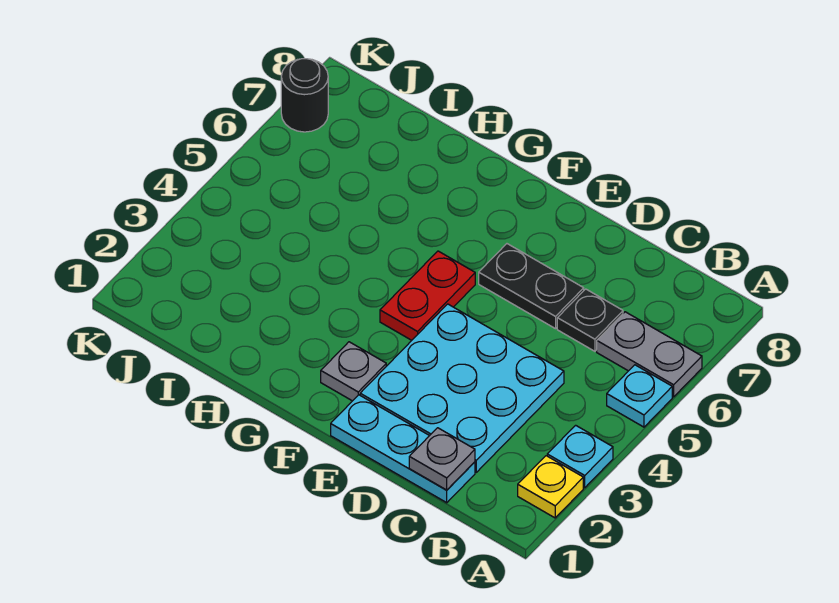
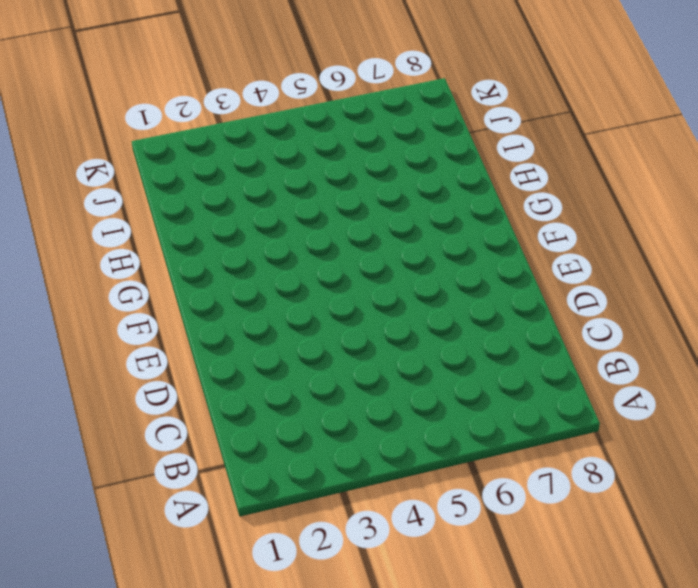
none -> yellow 1x1 plate [518,456,583,518]
none -> cyan 1x1 plate [547,425,613,488]
none -> cyan 1x1 plate [607,365,672,427]

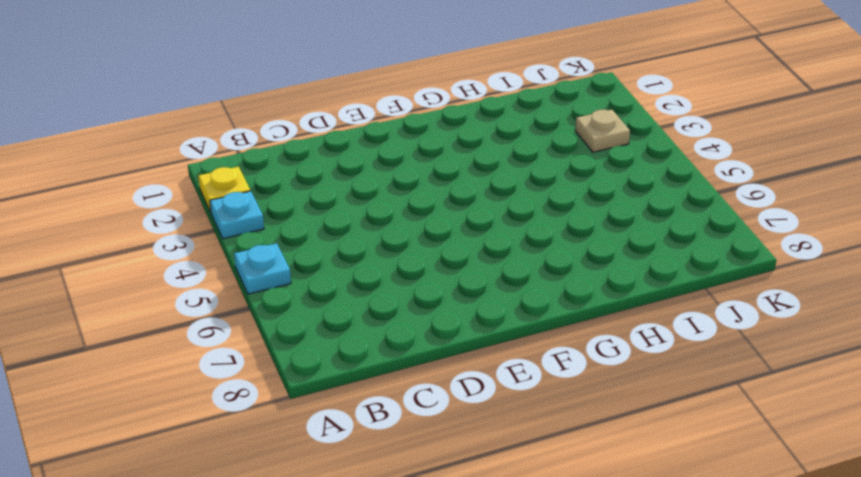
tan 1x1 plate [575,110,630,152] -> none
none -> grey 1x2 plate [597,312,702,397]
none -> cyan 1x3 plate [331,395,475,503]
none -> cyan 3x3 plate [360,304,564,472]

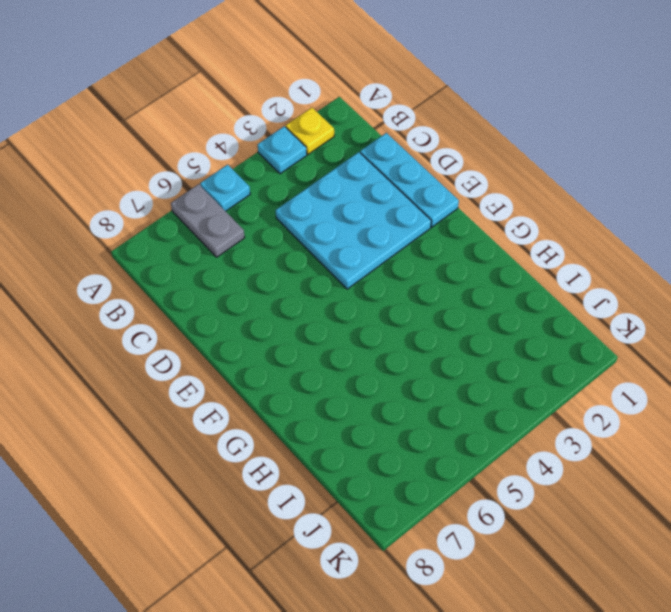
none -> black 1x1 plate [557,289,623,351]
none -> black 1x2 plate [479,244,584,329]
none -> grey 1x1 plate [321,342,386,401]

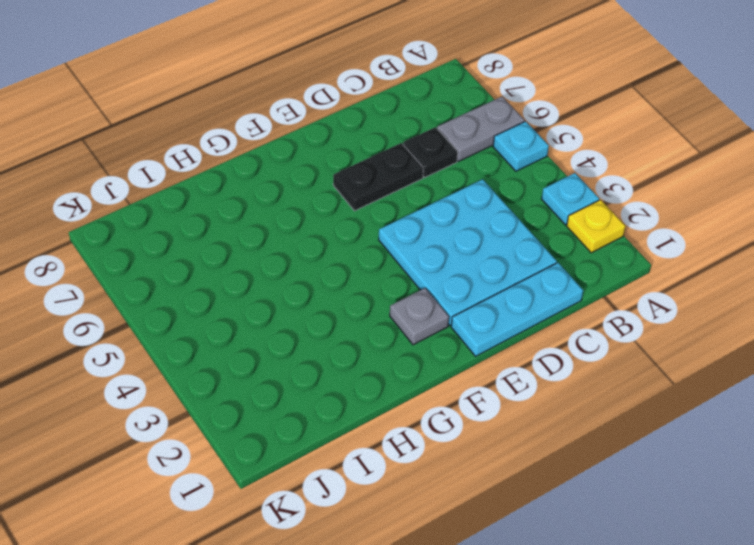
none -> red 1x2 plate [380,251,475,340]
none -> black 1x1 round brick [281,59,328,132]
none -> grey 1x1 plate [409,428,475,490]

